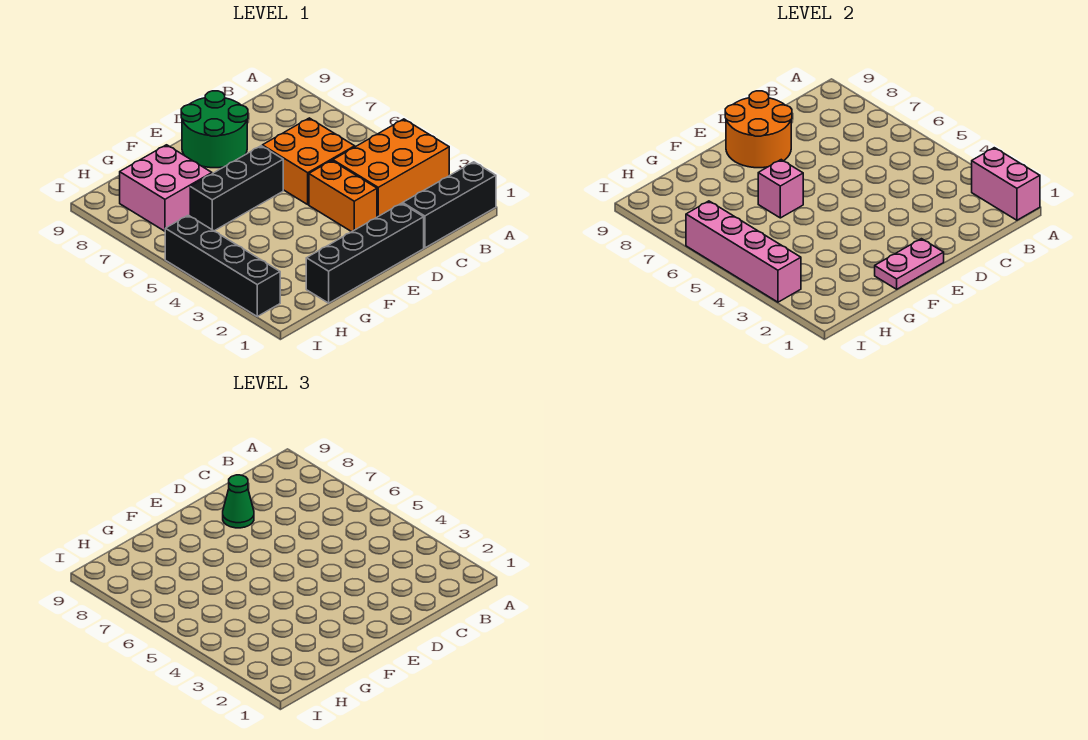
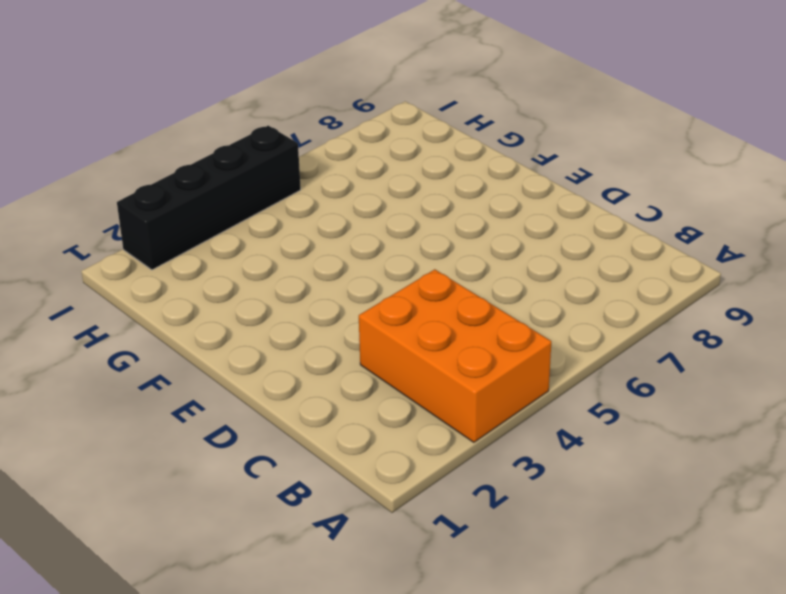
none -> black 1x3 brick [403,162,496,248]
none -> orange 2x2 brick [262,118,355,204]
none -> black 1x4 brick [306,203,424,303]

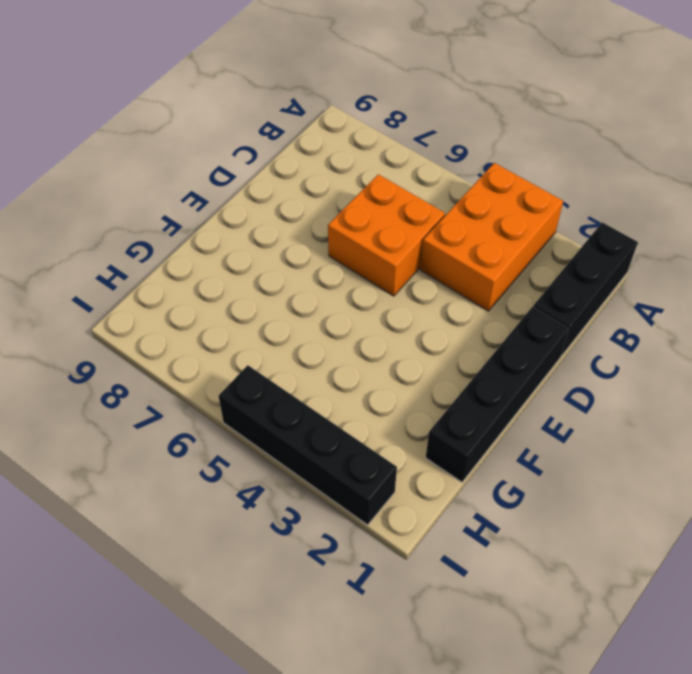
none -> orange 1x2 brick [309,160,377,232]
none -> green 2x2 round brick [181,91,248,168]
none -> black 1x3 brick [190,146,283,231]

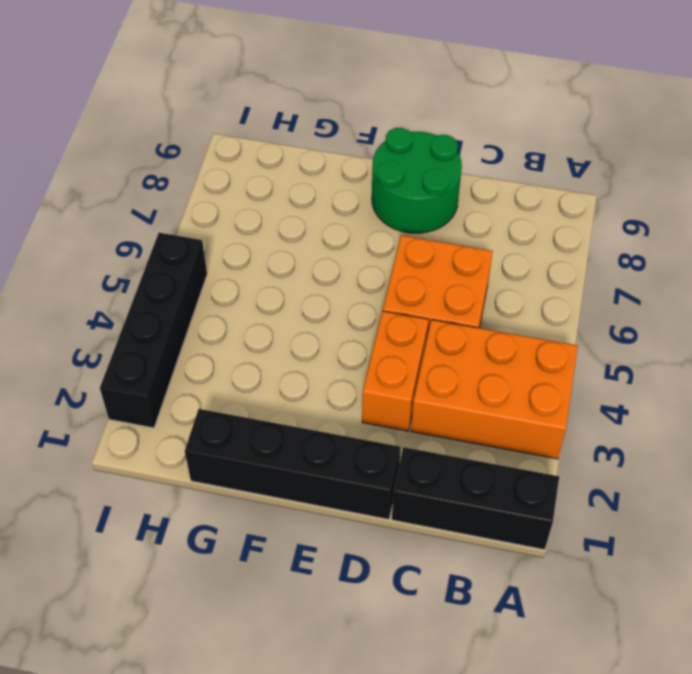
none -> black 1x3 brick [190,146,283,231]
none -> pink 2x2 brick [120,145,212,231]
none -> pink 1x2 brick [972,148,1040,220]

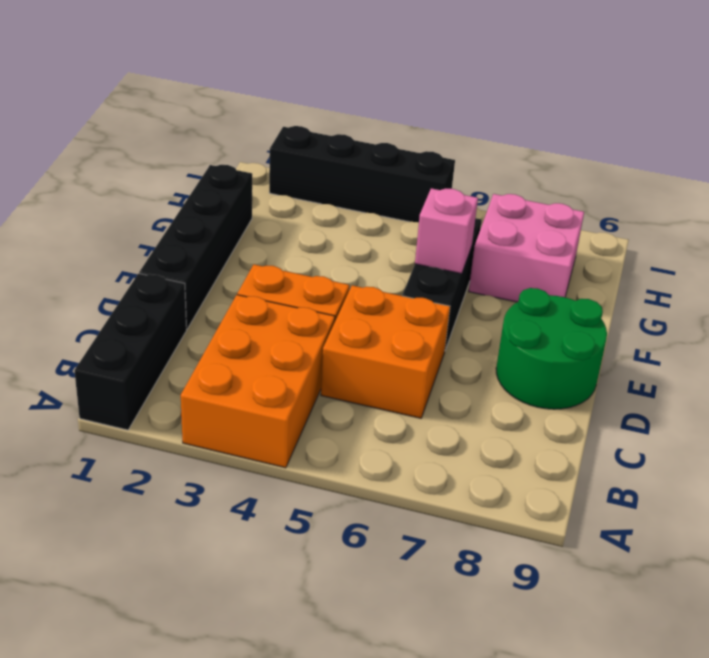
none -> pink 1x2 brick [972,148,1040,220]
none -> orange 2x2 round brick [725,91,792,168]
none -> pink 1x2 plate [875,239,944,289]

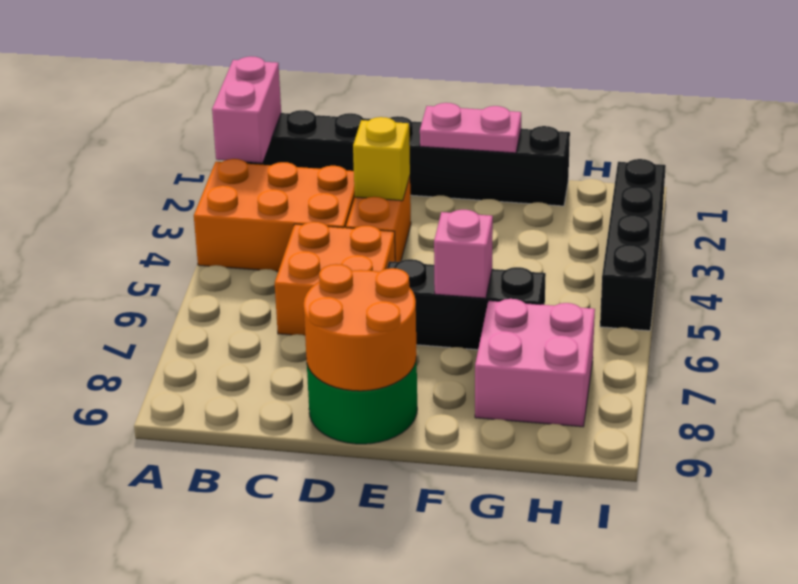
yellow 1x1 brick [353,117,410,201] -> none
none -> pink 1x4 brick [686,201,801,302]
none -> green 1x1 cone [223,475,254,528]

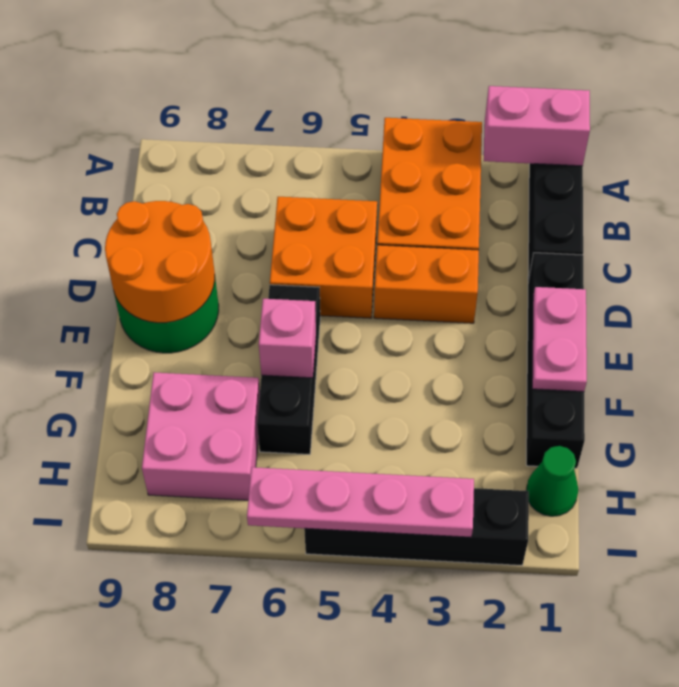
green 1x1 cone [526,446,579,516] -> green 1x1 cone moved to [223,475,254,528]
pink 1x4 plate [247,467,474,537] -> pink 1x4 brick [686,201,801,302]

